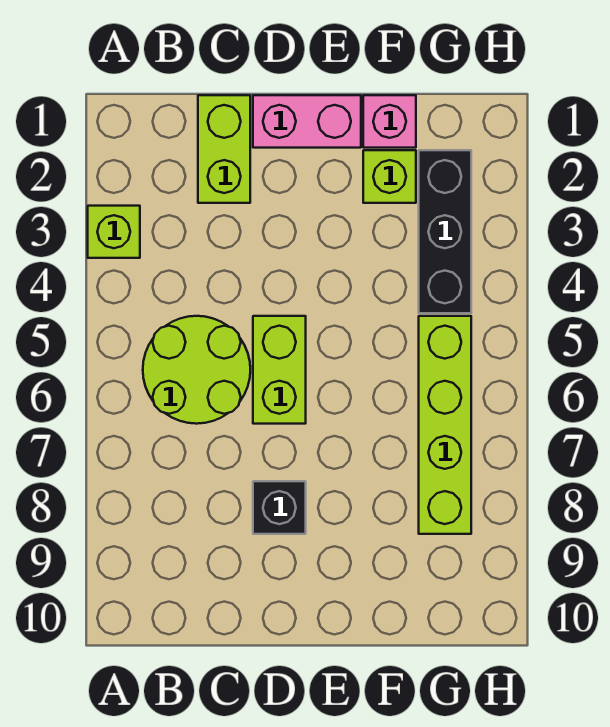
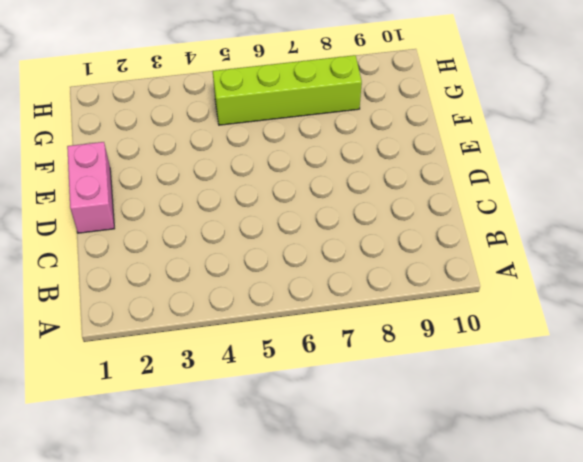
none -> lime 1x1 brick [88,206,140,258]
none -> lime 2x2 round brick [143,316,250,424]

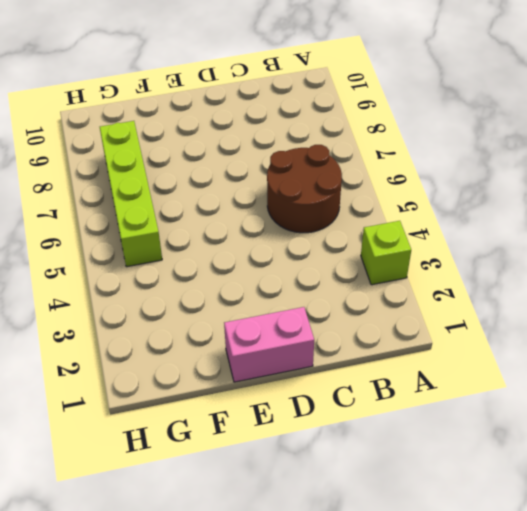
brown 2x2 round brick [267,145,342,233] -> lime 2x2 round brick [143,316,250,424]
none -> lime 1x2 brick [198,95,250,203]
none -> lime 1x2 brick [253,316,306,424]

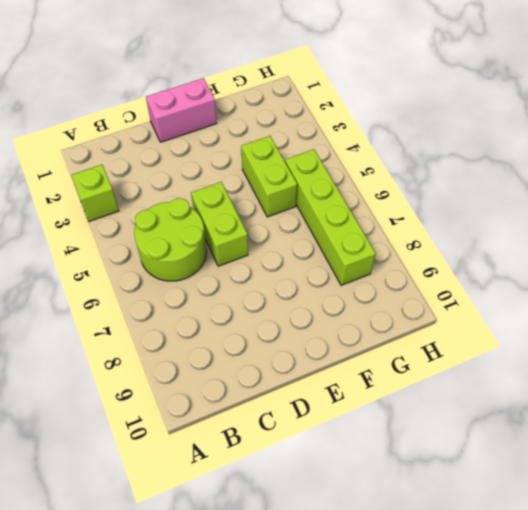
lime 1x2 brick [241,136,297,217] -> lime 1x2 brick moved to [198,95,250,203]
none -> black 1x1 brick [253,481,306,534]
none -> pink 1x1 brick [363,95,416,148]

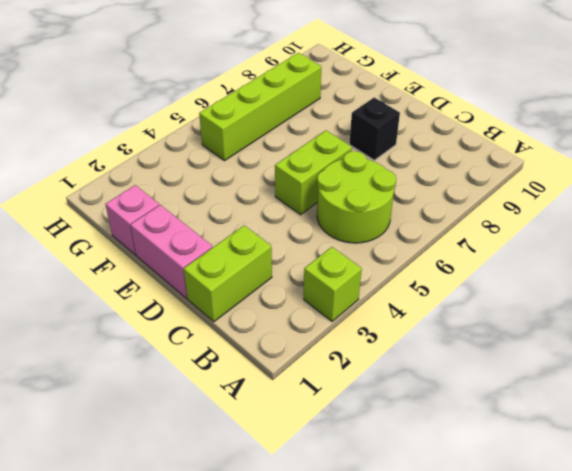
none -> lime 1x1 brick [363,150,416,203]
none -> black 1x3 brick [419,150,471,313]

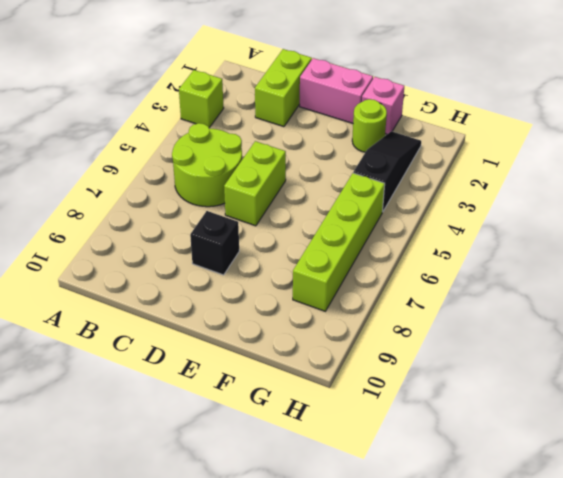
lime 1x1 round brick [352,99,387,152] -> lime 1x1 brick [363,150,416,203]
black 1x3 slope [353,131,421,212] -> black 1x3 brick [419,150,471,313]

